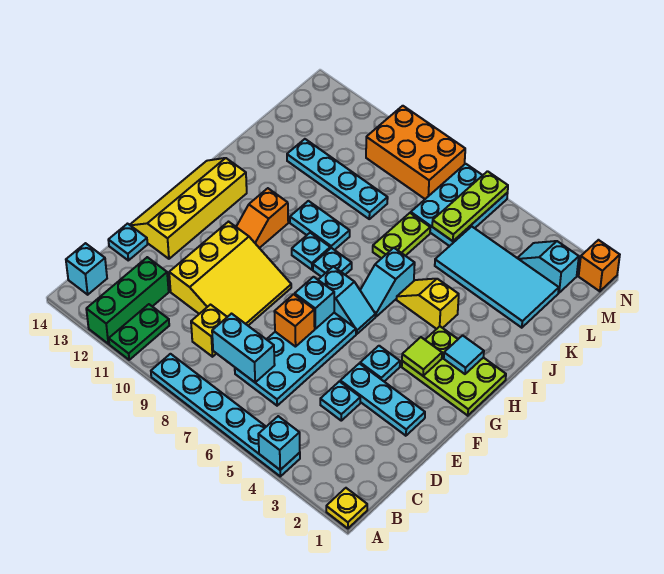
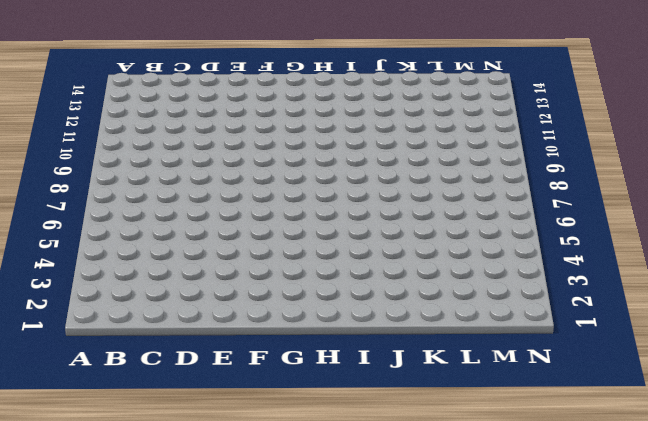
none -> yellow 1x1 plate [326,488,367,528]
none -> cyan 1x6 plate [151,354,300,476]
none -> green 1x2 plate [109,304,169,360]
none -> green 1x3 brick [86,257,169,344]

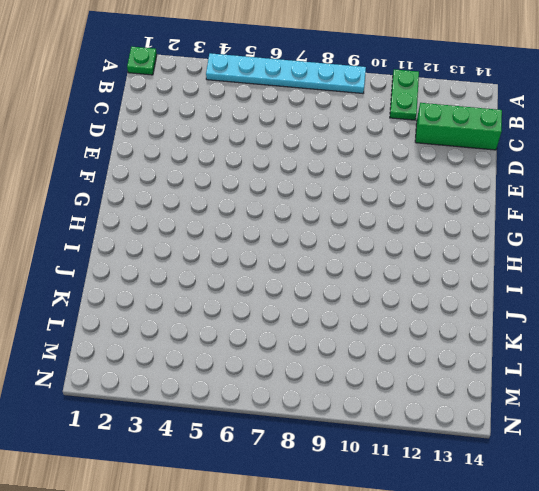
green 1x1 plate [127,47,157,75] -> yellow 1x1 plate [326,488,367,528]
green 1x3 brick [415,103,502,150] -> green 1x3 brick turned to [86,257,169,344]
none -> cyan 1x1 brick [66,243,107,295]
none -> cyan 2x4 plate [235,313,356,406]
none -> yellow 1x1 brick [191,305,227,357]
none -> cyan 1x1 plate [320,381,360,421]

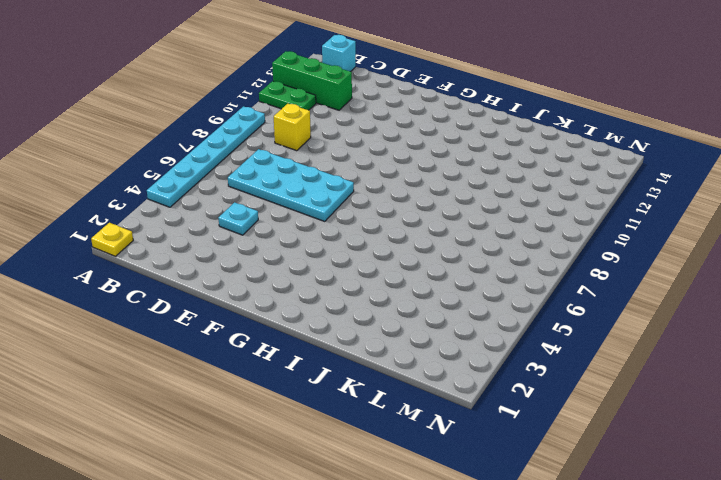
none -> yellow 3x3 slope [169,222,291,325]
none -> cyan 1x1 plate [108,224,148,260]
none -> cyan 1x3 plate [340,363,425,436]
none -> yellow 2x4 slope [130,158,247,259]

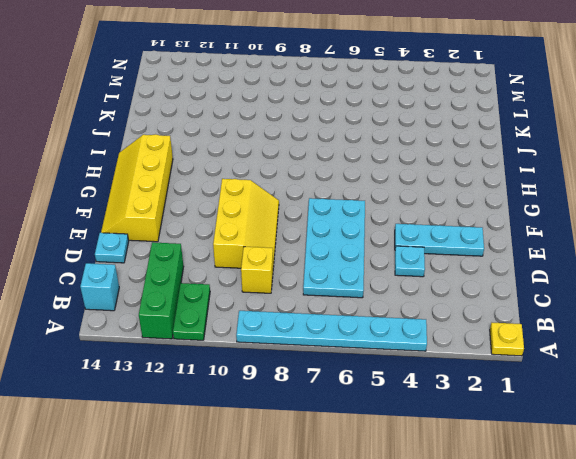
yellow 2x3 slope [213,179,279,268] -> yellow 3x3 slope [169,222,291,325]
none -> cyan 1x1 plate [360,346,400,381]
none -> lime 2x3 plate [402,326,506,416]
none -> cyan 1x2 slope [318,266,375,334]
none -> orange 1x2 slope [236,188,288,248]

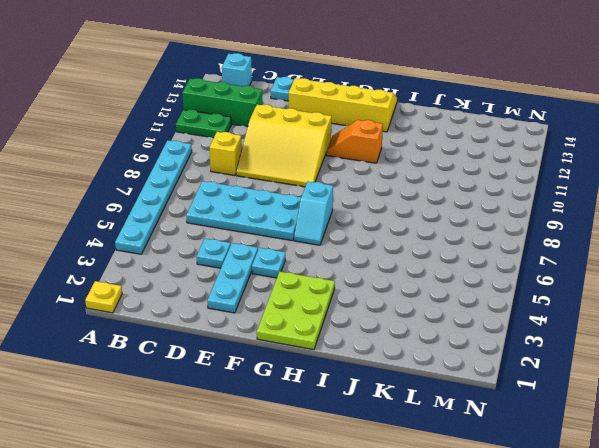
none -> cyan 1x2 slope [360,248,415,316]
none -> cyan 1x1 plate [313,248,352,277]
none -> cyan 1x1 plate [292,233,330,270]
none -> yellow 1x2 slope [397,279,459,329]

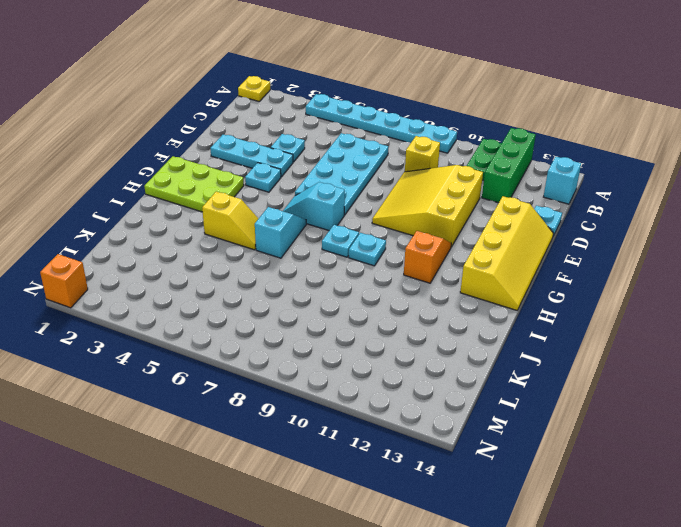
none -> cyan 1x2 plate [290,201,350,250]
none -> lime 1x2 plate [373,213,430,258]
none -> cyan 2x4 tile [435,227,559,328]
none -> cyan 1x4 plate [287,139,388,219]

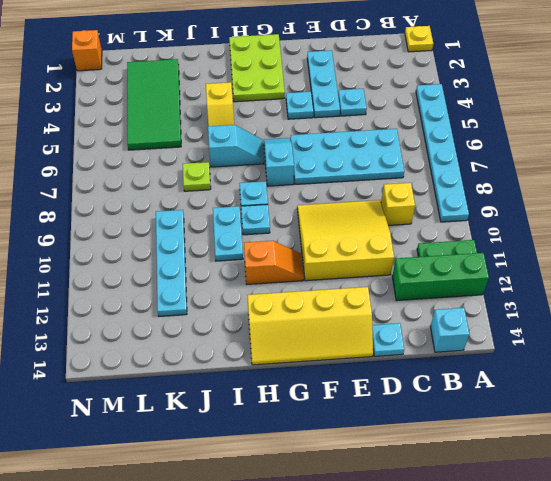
lime 1x1 plate [183,162,211,191] -> lime 1x2 plate [373,213,430,258]
green 2x4 tile [127,59,181,150] -> cyan 2x4 tile [435,227,559,328]
none -> cyan 2x3 plate [411,164,508,246]
none -> cyan 1x2 slope [518,241,579,293]
none -> orange 2x3 brick [366,106,465,199]
none -> cyan 1x1 brick [258,416,300,470]

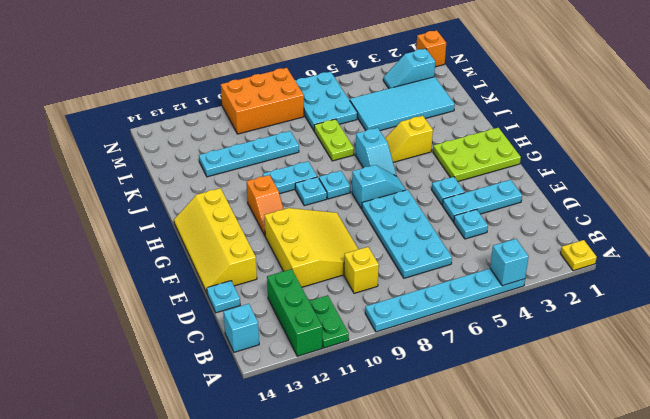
none -> cyan 1x2 brick [212,314,275,382]
none -> orange 1x1 brick [274,294,315,347]
none -> cyan 1x1 brick [295,277,334,329]
none -> lime 1x1 tile [402,337,442,376]

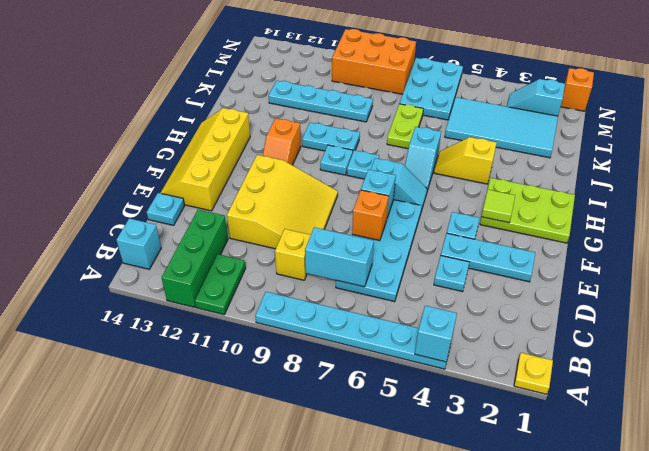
none -> cyan 1x1 tile [444,335,484,374]
none -> lime 1x3 plate [432,171,508,241]

